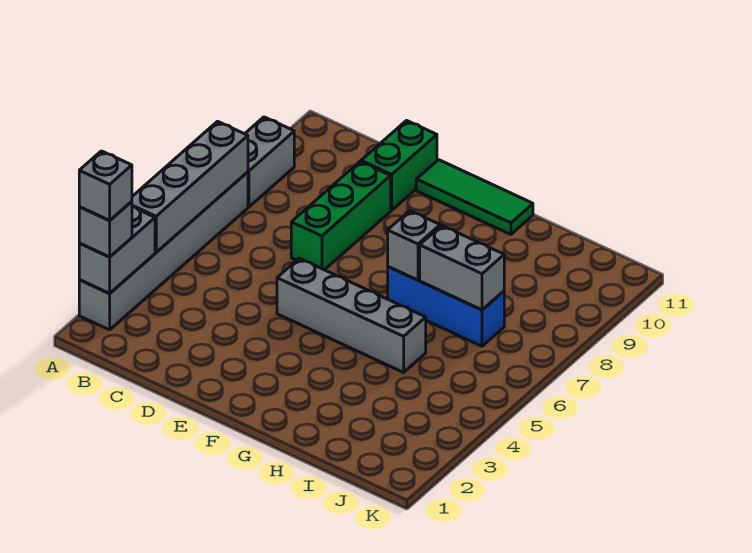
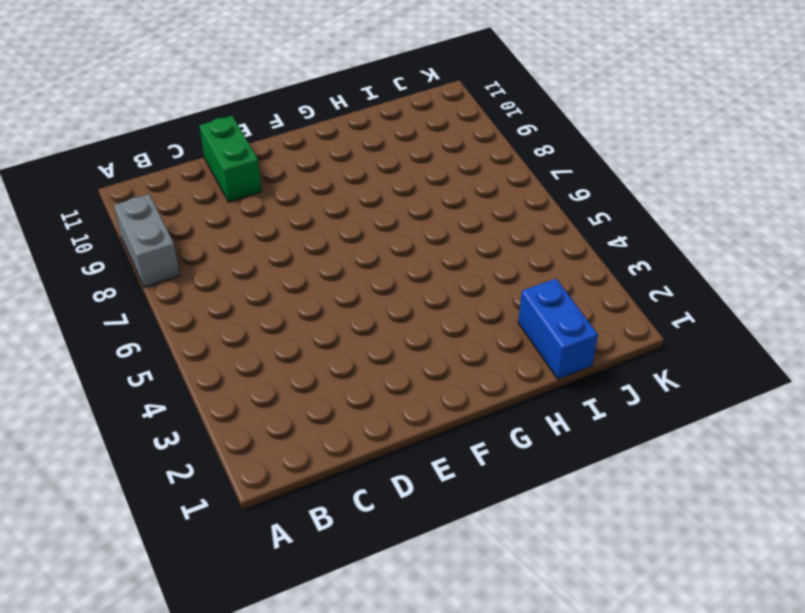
blue 1x2 brick [518,279,598,379] -> none
none -> grey 1x6 brick [79,172,248,330]
none -> green 1x3 brick [291,162,391,270]
none -> grey 1x4 brick [277,258,426,372]

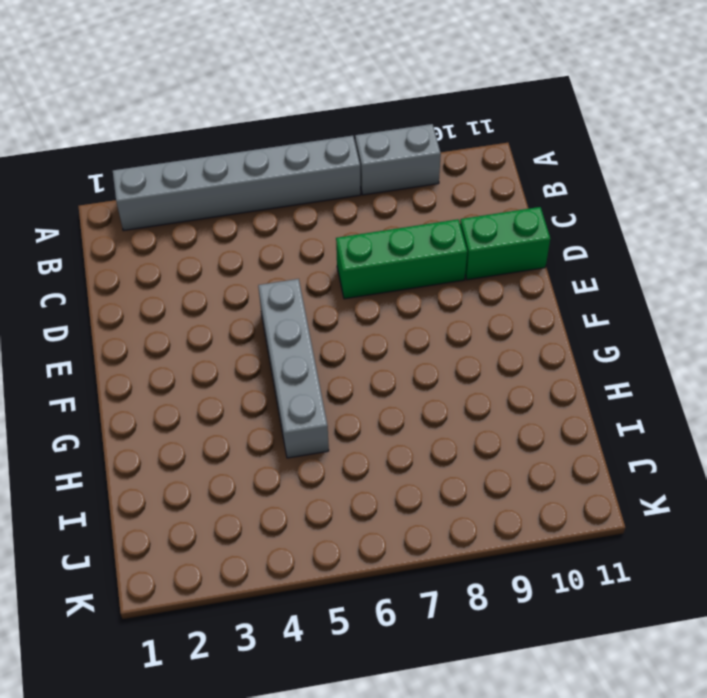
none -> green 1x3 tile [416,160,533,235]
none -> blue 1x3 brick [388,267,504,346]
none -> grey 1x2 brick [79,207,155,293]

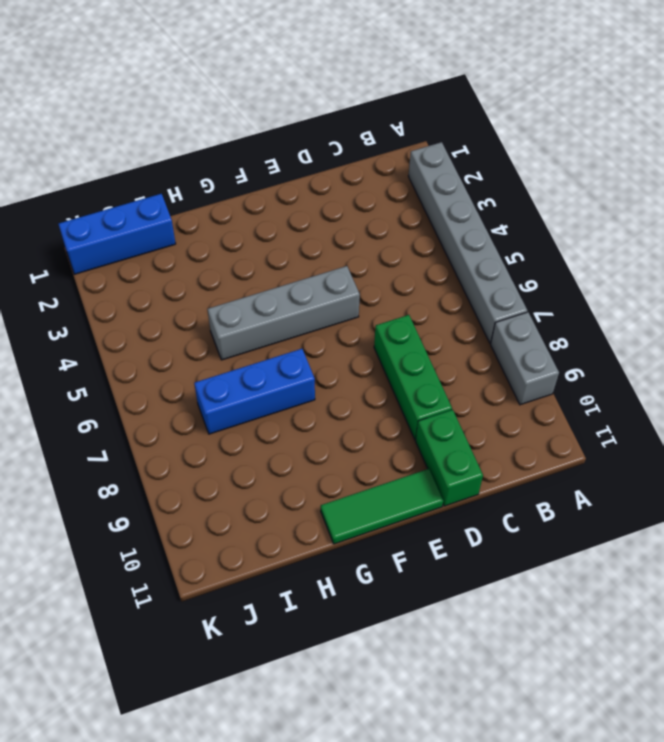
blue 1x3 brick [59,194,176,274] -> none
none -> grey 1x2 brick [79,207,155,293]
none -> grey 1x4 brick [132,121,248,252]
none -> grey 1x1 brick [388,211,440,280]

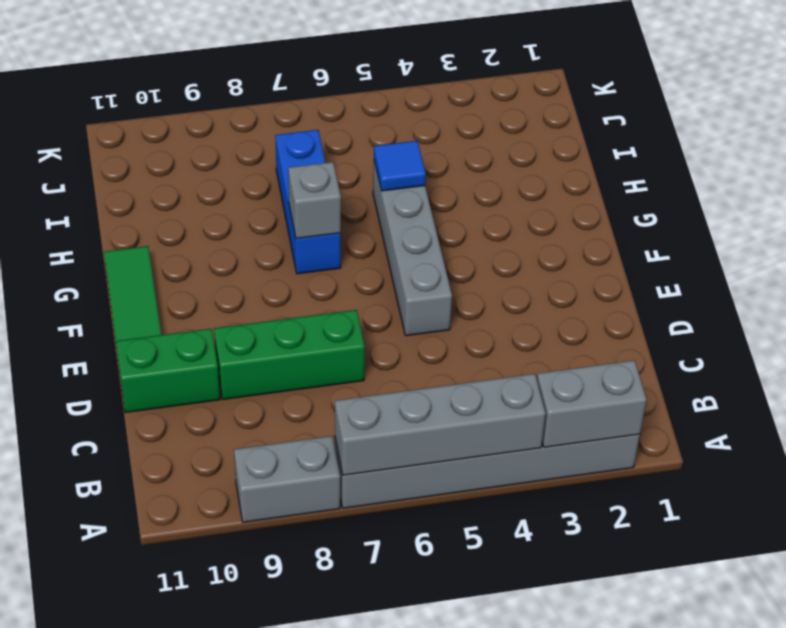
blue 1x1 tile [374,141,426,191] -> none
none -> grey 1x2 brick [420,226,504,310]
none -> grey 1x1 brick [79,201,132,257]
none -> grey 1x1 brick [79,151,132,221]

